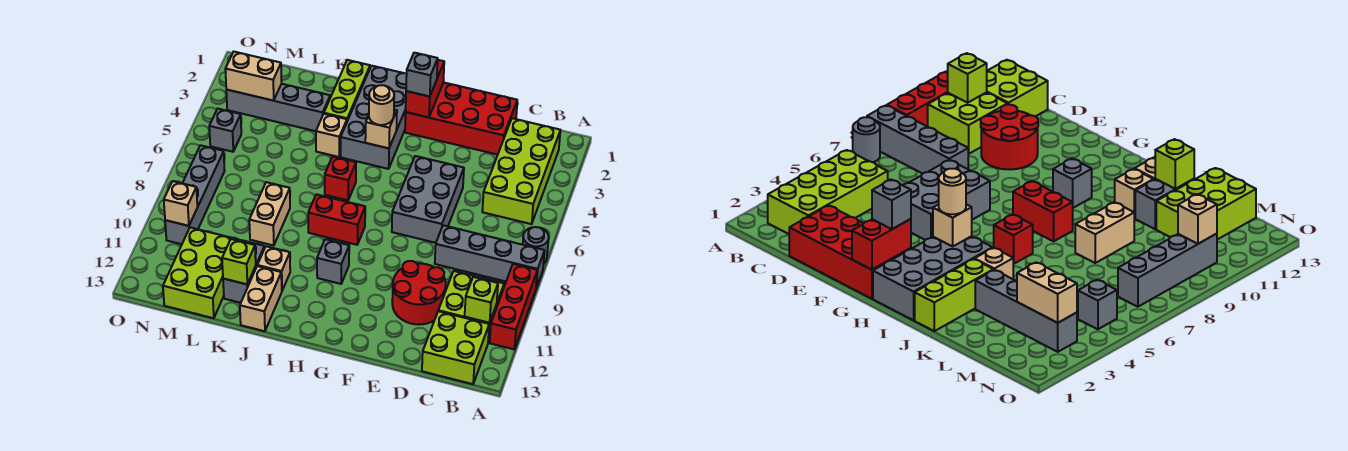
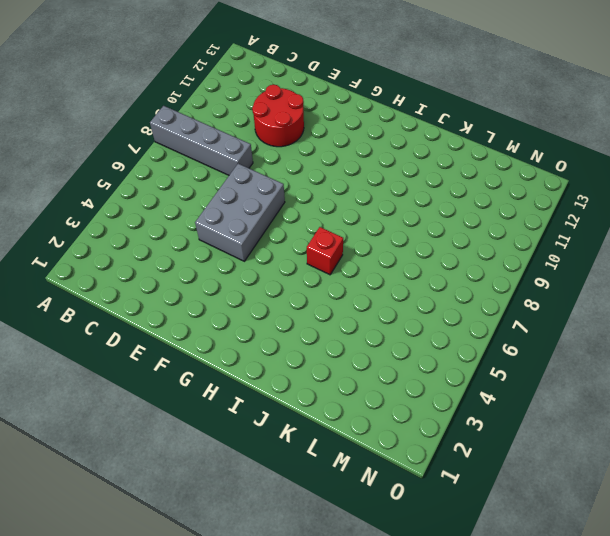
none -> grey 1x1 round brick [523,227,549,264]
none -> red 1x3 brick [490,264,537,349]
none -> lime 2x4 brick [482,118,560,224]
none -> lime 2x2 brick [438,271,504,342]

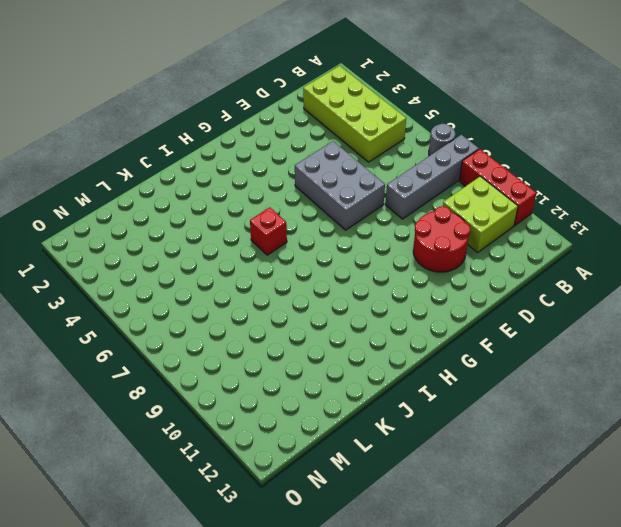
none -> lime 2x2 brick [422,311,489,384]
none -> red 2x4 brick [405,82,517,155]
none -> grey 2x4 brick [341,66,407,169]
none -> red 1x2 brick [308,194,365,245]

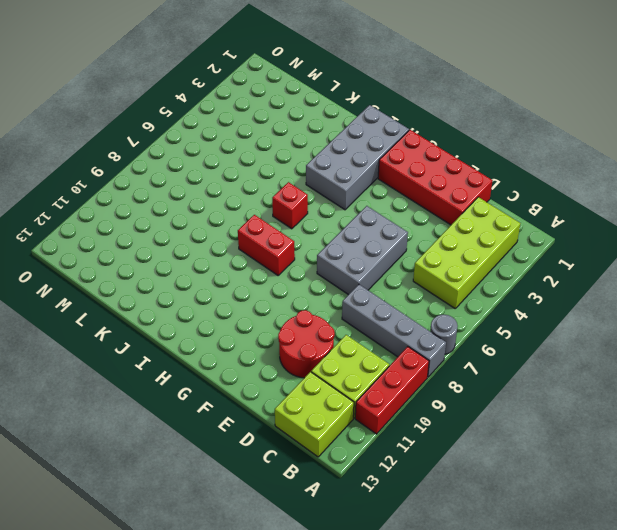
none -> grey 1x1 brick [317,239,349,284]
none -> lime 1x3 brick [324,60,370,121]
none -> tan 1x1 brick [316,114,347,157]
none -> tan 1x1 brick [257,246,290,290]

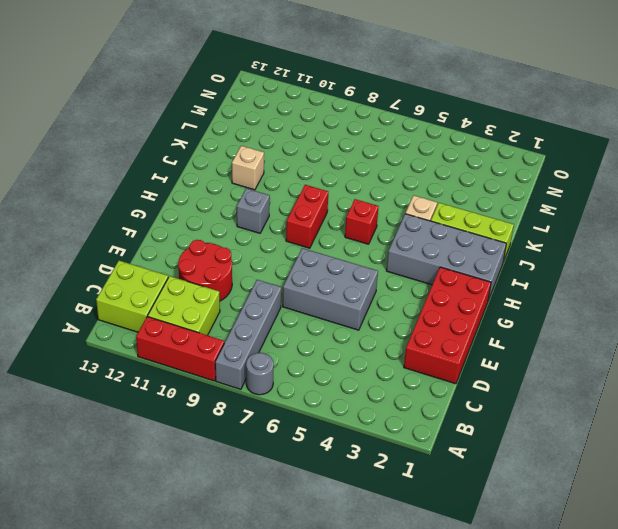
none -> lime 2x4 brick [482,118,560,224]
none -> tan 1x2 brick [240,266,282,331]
none -> grey 1x4 brick [226,84,330,131]
none -> tan 1x2 brick [249,182,290,246]

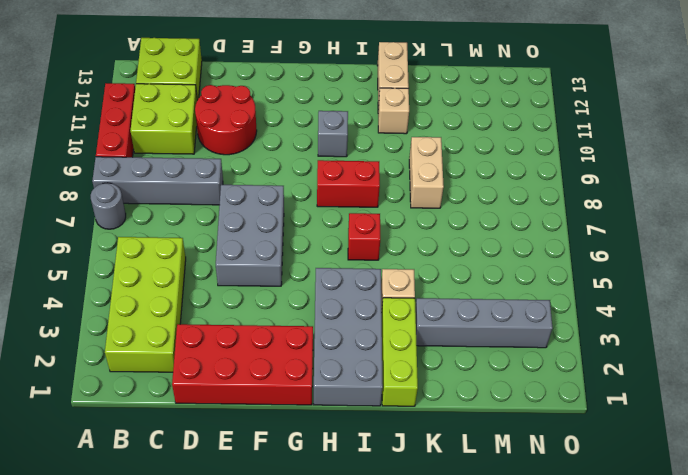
none -> grey 1x2 brick [223,240,264,303]
none -> lime 2x3 brick [163,228,239,318]
none -> grey 1x1 brick [209,109,241,152]
none -> grey 1x4 brick [165,145,225,244]

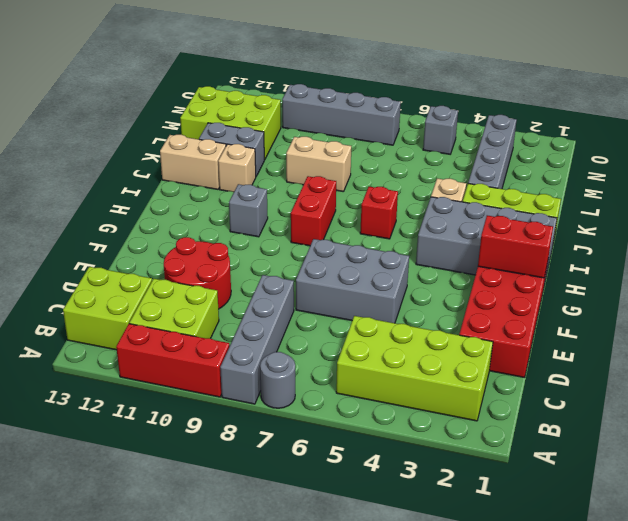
none -> lime 1x1 brick [465,277,498,323]
none -> tan 1x1 brick [365,109,397,148]
none -> lime 1x1 brick [222,239,256,284]
none -> tan 1x2 brick [225,52,282,101]

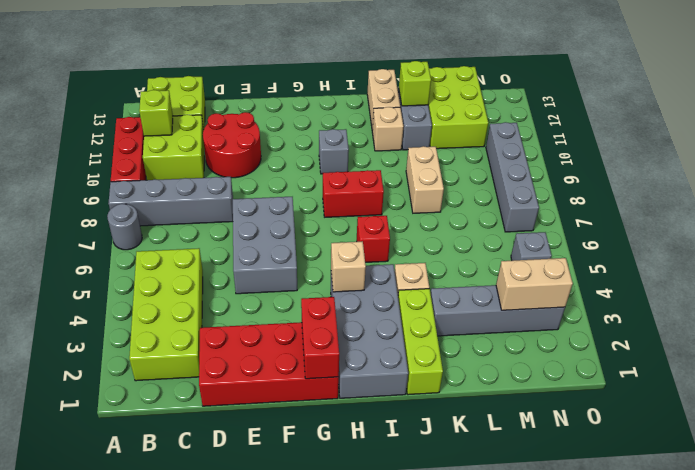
none -> tan 1x1 brick [164,181,197,226]
none -> grey 1x1 brick [406,53,438,96]
none -> tan 1x1 round brick [369,85,394,125]

